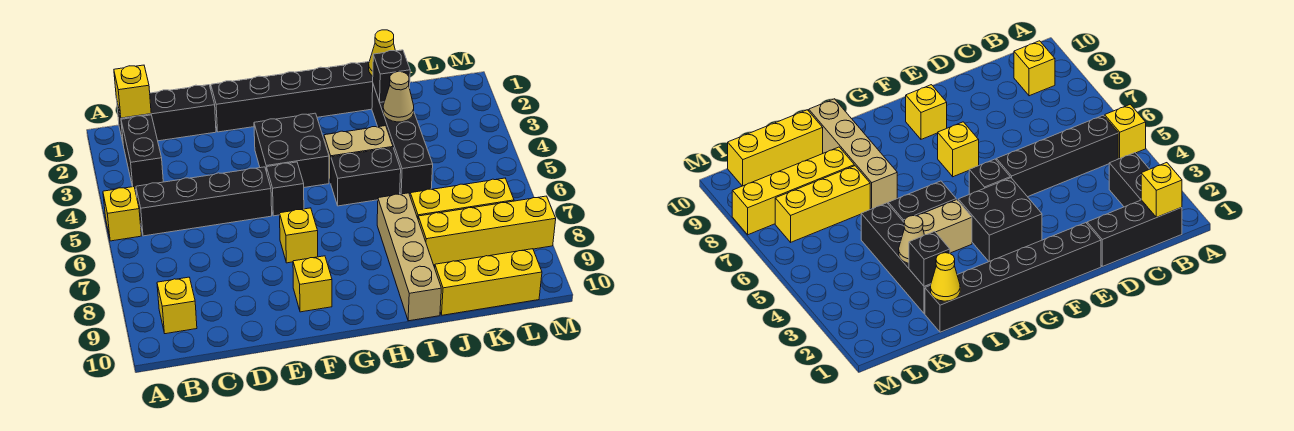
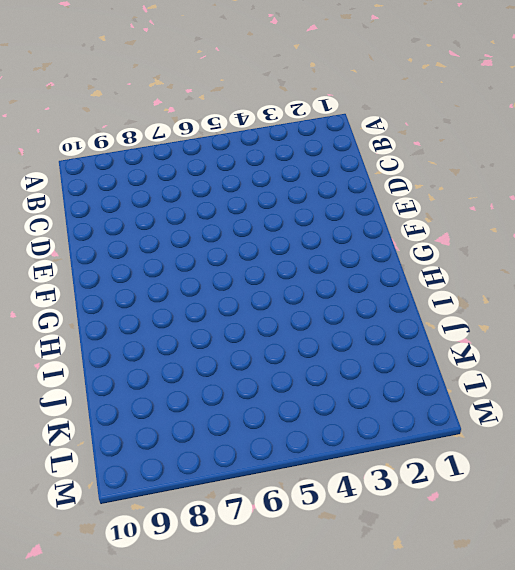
none -> yellow 1x1 brick [103,187,141,241]
none -> black 1x3 brick [117,85,216,142]
none -> black 1x2 brick [121,115,163,190]

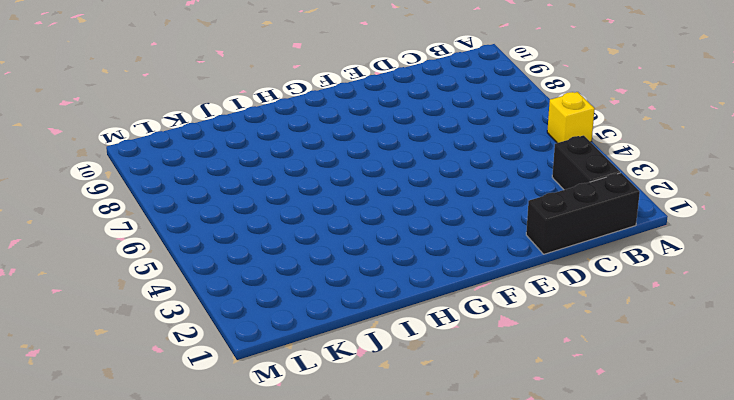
none -> black 1x4 brick [136,167,272,236]
none -> yellow 1x1 brick [157,277,197,334]
none -> black 1x6 brick [211,62,373,132]

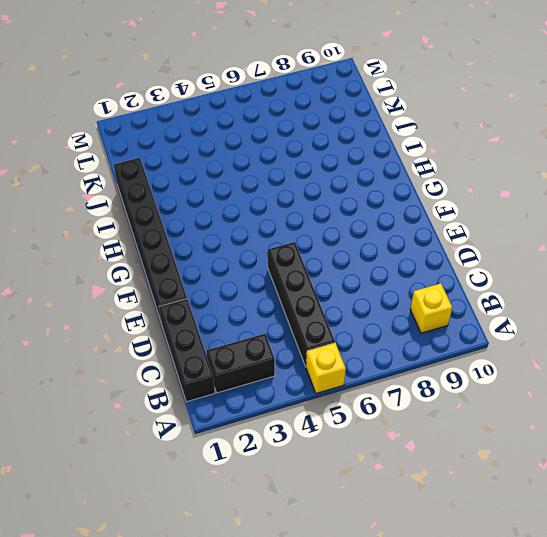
none -> black 2x2 brick [254,113,329,187]
none -> black 1x1 brick [267,162,304,216]
none -> yellow 1x1 brick [280,208,318,263]

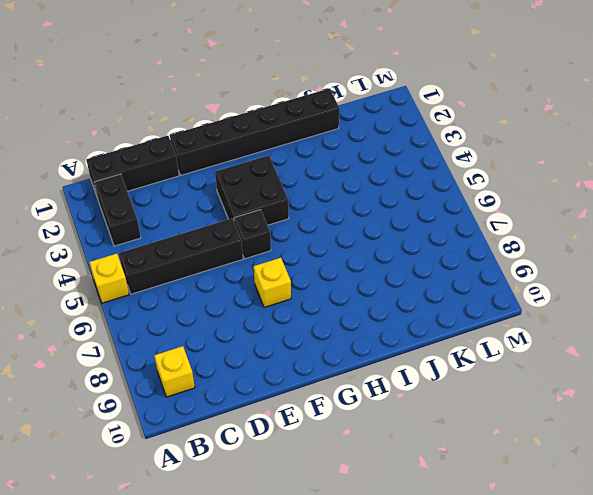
none -> yellow 1x1 brick [293,256,332,312]
none -> tan 1x2 brick [324,126,393,183]
none -> black 1x2 brick [331,148,401,206]

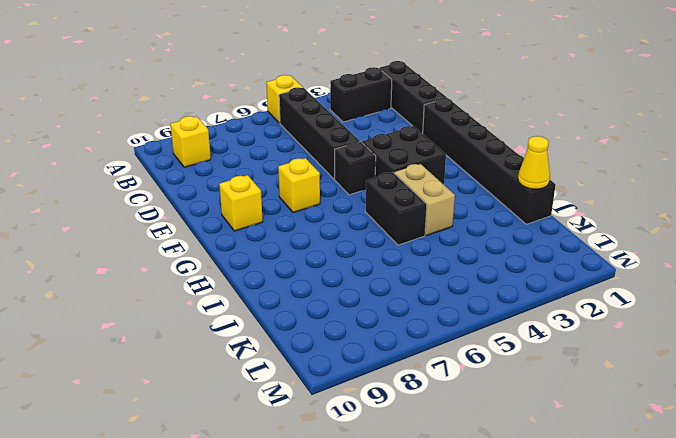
none -> tan 1x4 brick [377,193,441,321]
none -> black 1x4 brick [372,85,433,195]
none -> yellow 1x3 brick [410,178,514,218]

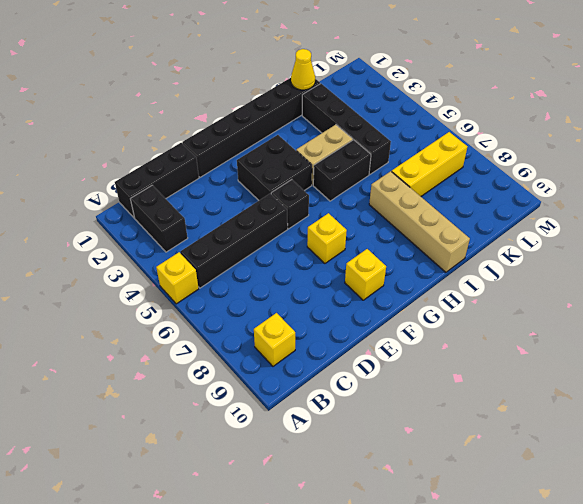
none -> yellow 1x4 brick [418,196,556,265]
none -> yellow 1x3 brick [435,249,542,315]
none -> yellow 1x1 brick [114,65,151,118]

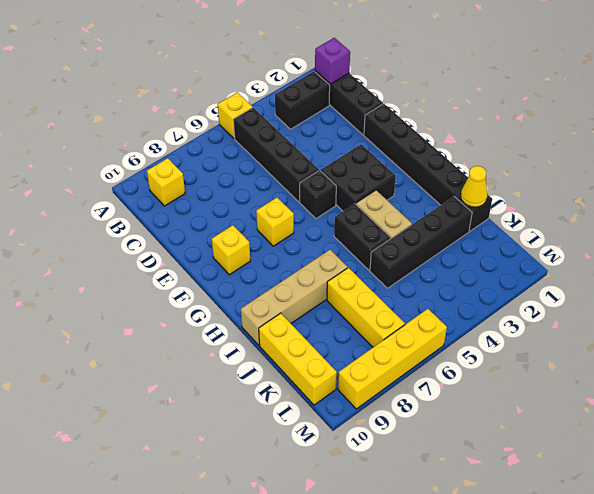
purple 1x1 brick [315,38,350,84] -> yellow 1x1 brick [114,65,151,118]
yellow 1x4 brick [338,309,447,409] -> yellow 1x4 brick turned to [418,196,556,265]
none -> black 1x1 brick [373,50,410,102]
none -> tan 1x1 cone [383,72,414,122]

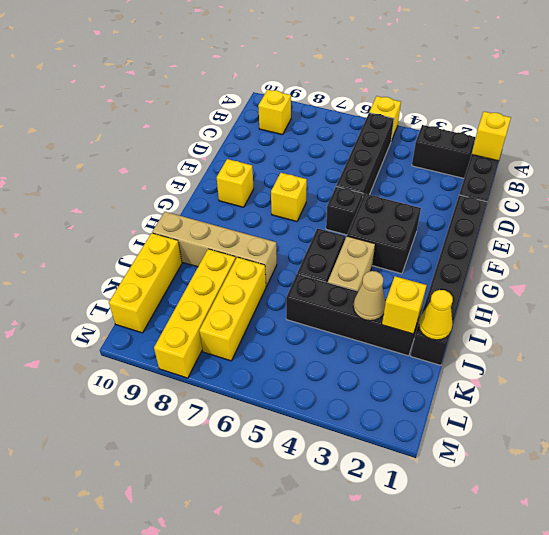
yellow 1x1 brick [382,276,427,334] -> black 1x1 brick [373,50,410,102]

